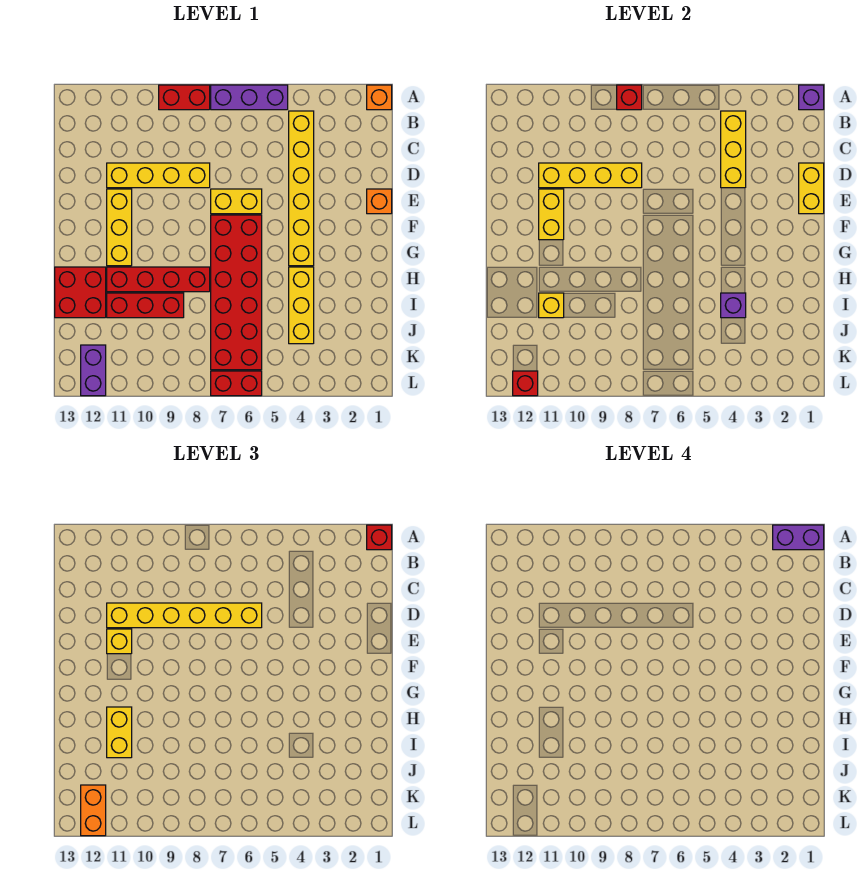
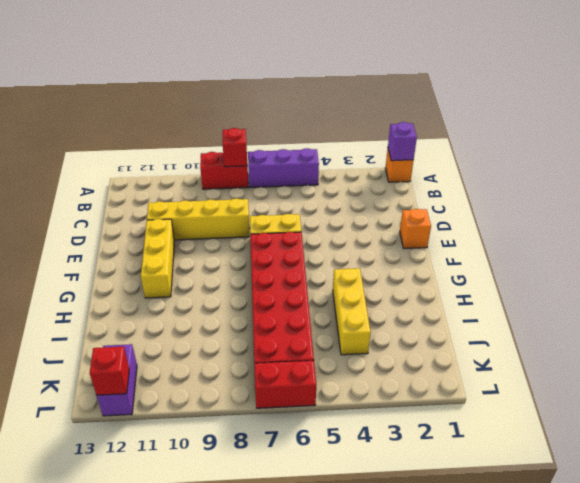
none -> yellow 1x6 brick [289,111,314,266]
none -> red 1x4 brick [107,267,210,292]
none -> red 2x2 brick [55,267,106,318]
none -> red 1x3 brick [107,293,184,318]

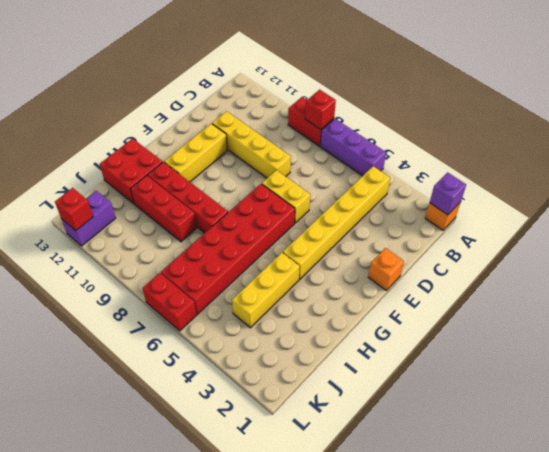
none -> yellow 1x3 brick [721,111,746,188]
none -> yellow 1x2 brick [799,163,824,214]
none -> yellow 1x4 brick [539,163,642,188]
none -> yellow 1x2 brick [539,189,564,240]

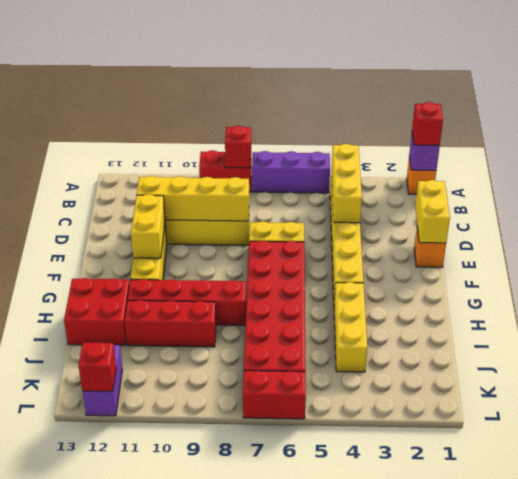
none -> purple 1x1 brick [721,293,746,318]
none -> yellow 1x1 brick [539,293,564,318]
none -> yellow 1x6 brick [107,603,262,628]
none -> yellow 1x1 brick [107,629,132,654]

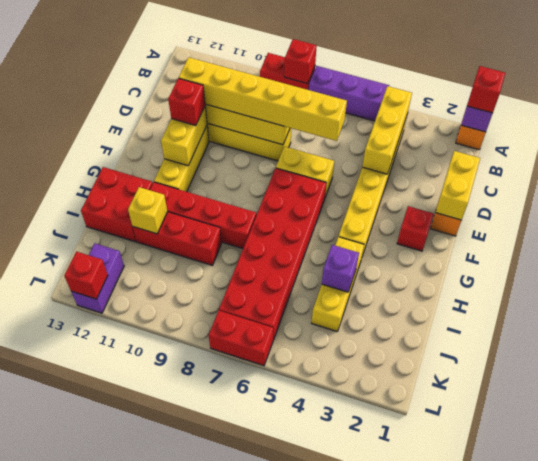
red 1x1 brick [168,78,205,126] -> yellow 1x1 brick [107,629,132,654]
red 1x1 brick [397,206,433,251] -> none
none -> yellow 1x2 brick [107,707,132,758]
none -> orange 1x2 brick [81,785,106,836]
none -> purple 1x2 brick [773,525,824,550]

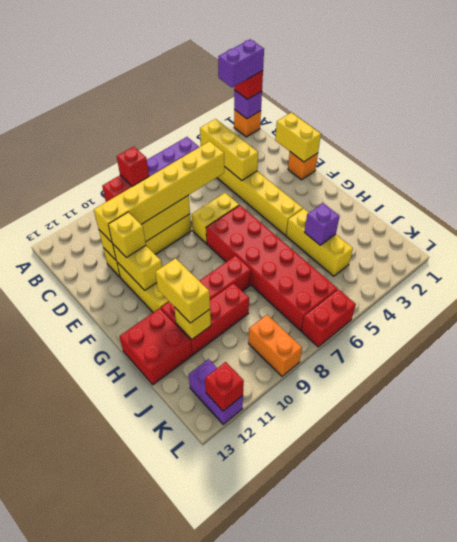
orange 1x2 brick [248,315,302,376] -> orange 1x2 brick moved to [81,785,106,836]

